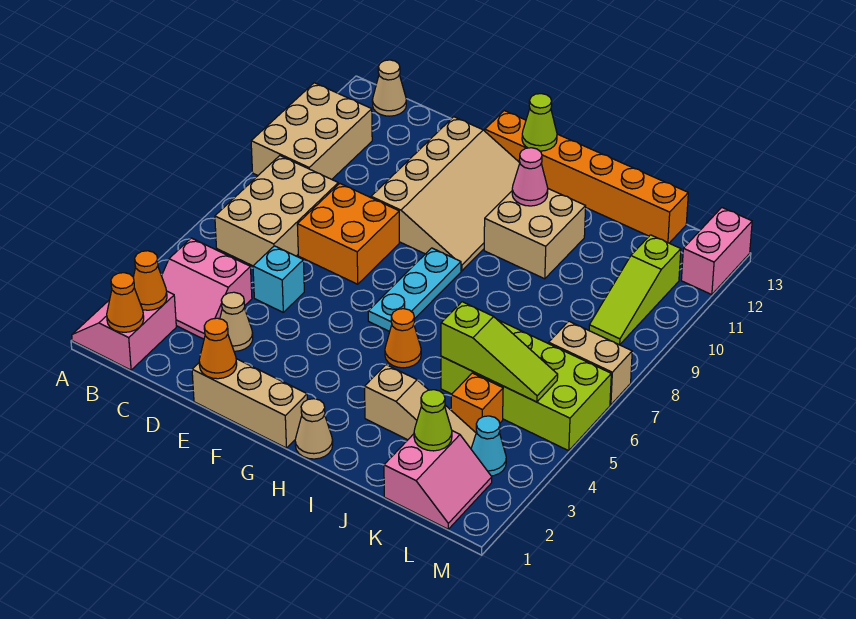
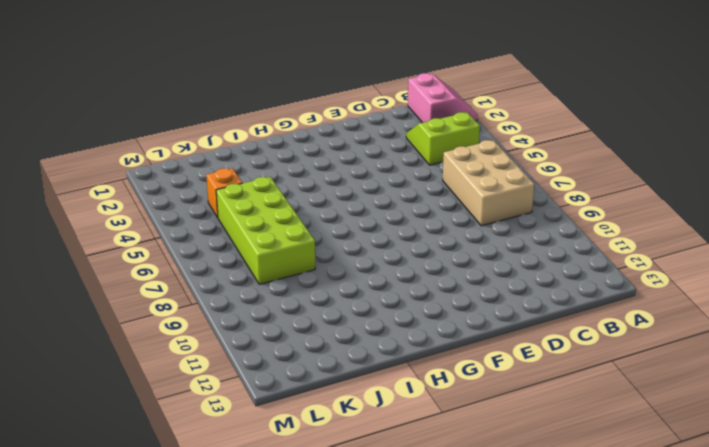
lime 2x2 slope [406,112,480,165] -> pink 2x2 slope [162,238,252,339]
lime 2x4 brick [216,177,315,284] -> lime 2x4 brick turned to [441,320,611,451]
none -> tan 2x3 brick [251,83,372,179]
none -> tan 1x1 cone [372,60,406,116]
none -> tan 1x1 cone [220,292,253,351]
none -> cyan 1x1 brick [253,246,304,312]

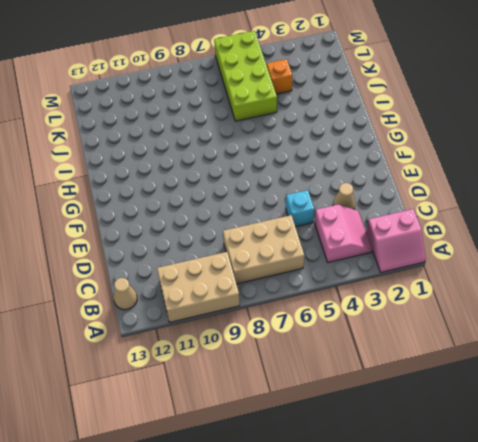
none -> orange 2x2 brick [297,184,399,284]
none -> tan 1x3 brick [192,359,307,448]
none -> tan 3x4 slope [371,117,520,271]
none -> orange 1x6 brick [485,111,688,243]

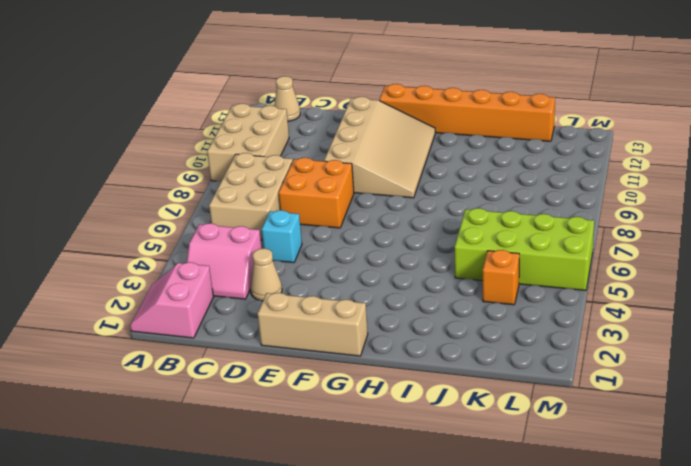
none -> cyan 1x3 plate [368,248,461,332]
none -> tan 1x1 cone [295,399,333,459]
none -> orange 1x1 cone [385,309,421,368]
none -> tan 2x2 brick [484,189,586,279]

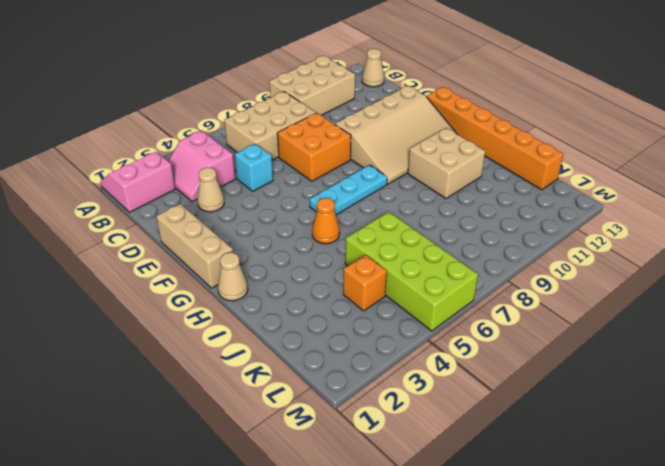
none -> tan 1x3 slope [365,365,476,448]
none -> pink 2x2 slope [384,431,492,529]
none -> cyan 1x1 cone [471,416,506,476]
none -> tan 1x2 brick [549,321,632,405]

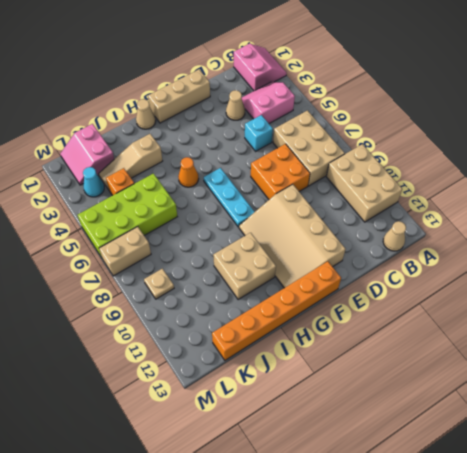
tan 1x1 plate [144,269,174,299] -> lime 1x3 slope [589,235,681,345]
none -> pink 1x2 brick [681,208,752,295]
none -> orange 1x1 cone [107,273,144,332]
none -> orange 1x1 cone [133,251,167,310]
none -> orange 1x1 cone [199,318,237,379]

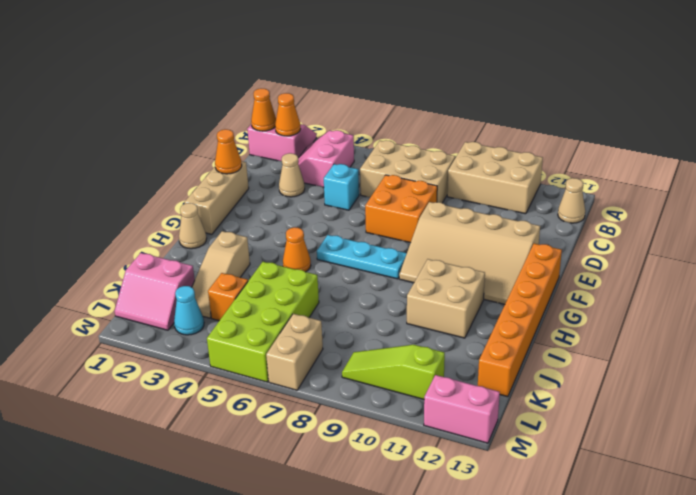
none -> lime 1x1 cone [522,94,557,151]
none -> pink 1x1 cone [512,148,548,206]
none -> lime 1x3 slope [441,302,558,402]
none -> lime 1x1 cone [414,390,452,451]

